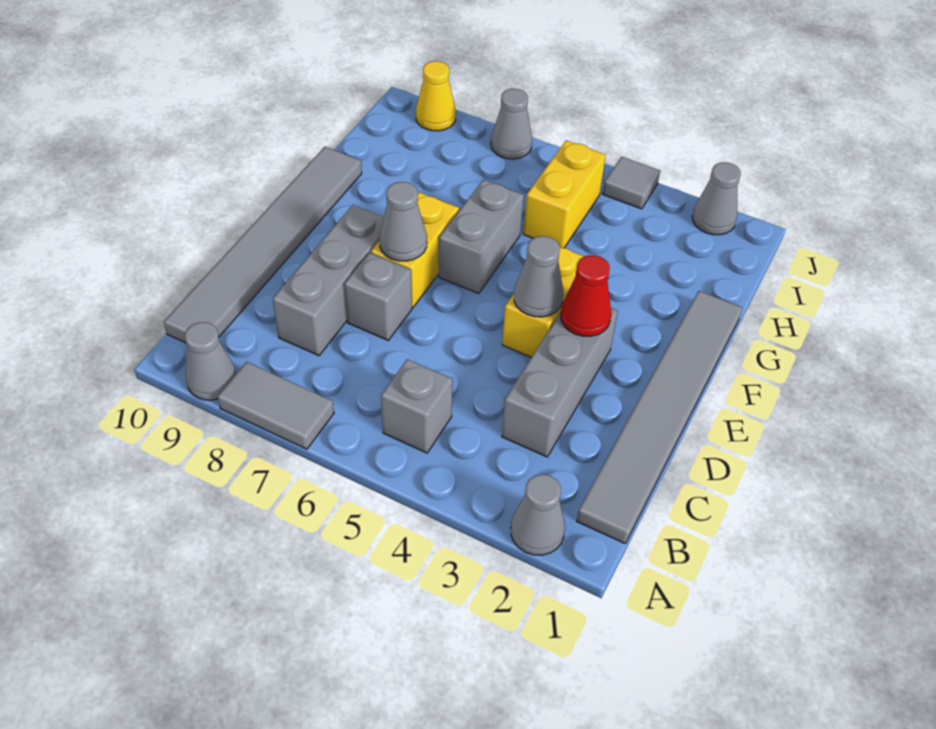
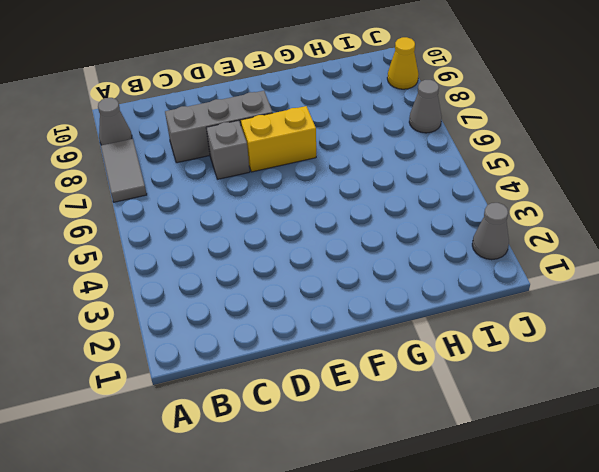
none -> grey 1x1 cone [511,474,565,555]
none -> grey 1x6 tile [577,291,742,543]
none -> grey 1x1 brick [381,359,452,453]

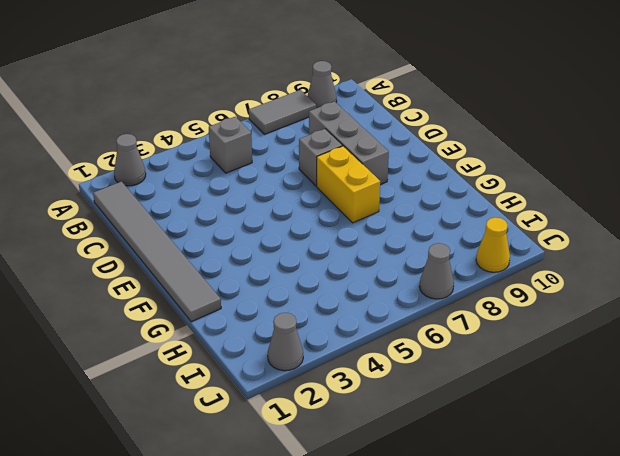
none -> grey 1x6 tile [164,147,362,343]
none -> grey 1x3 brick [502,308,618,457]
none -> yellow 1x2 brick [502,247,584,357]

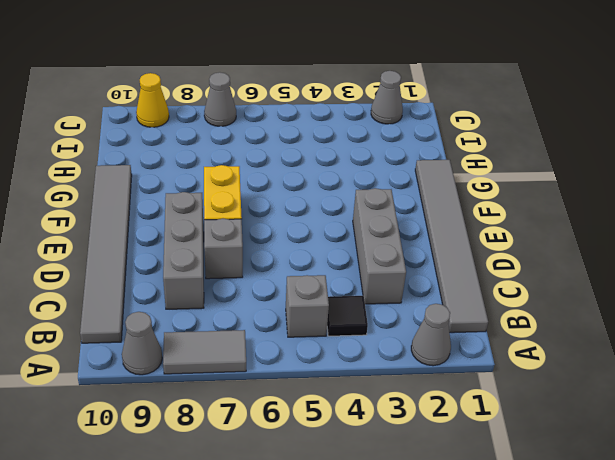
black 1x1 tile [327,296,368,336] -> none
none -> yellow 1x2 brick [502,247,584,357]
none -> grey 1x2 brick [439,180,524,293]
none -> yellow 1x2 brick [523,140,606,248]

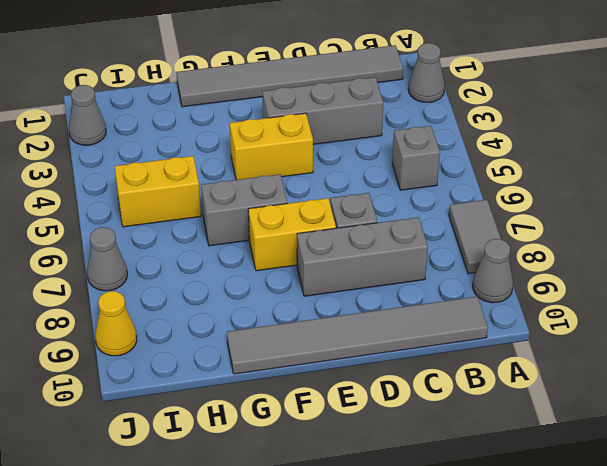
none -> grey 1x1 tile [603,157,660,209]
none -> red 1x1 cone [561,255,611,336]
none -> grey 1x1 cone [514,236,564,317]

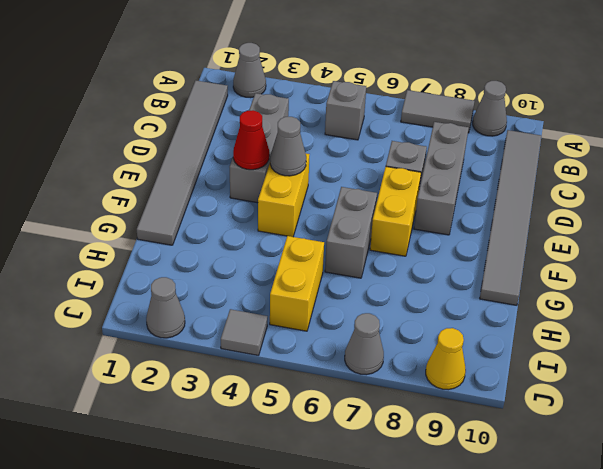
none -> grey 1x1 cone [379,182,427,261]

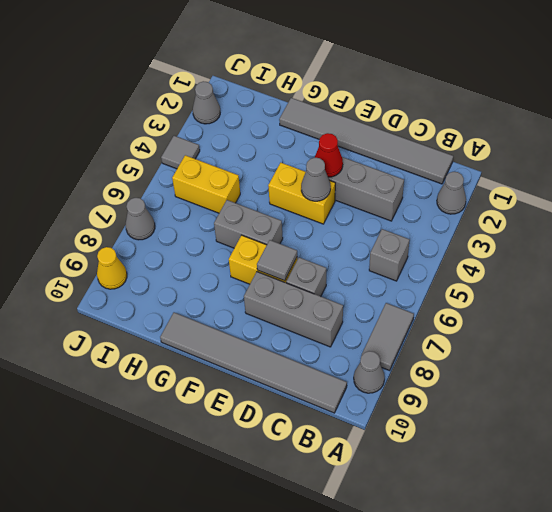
grey 1x1 tile [257,240,297,281] -> grey 1x1 cone [379,182,427,261]

